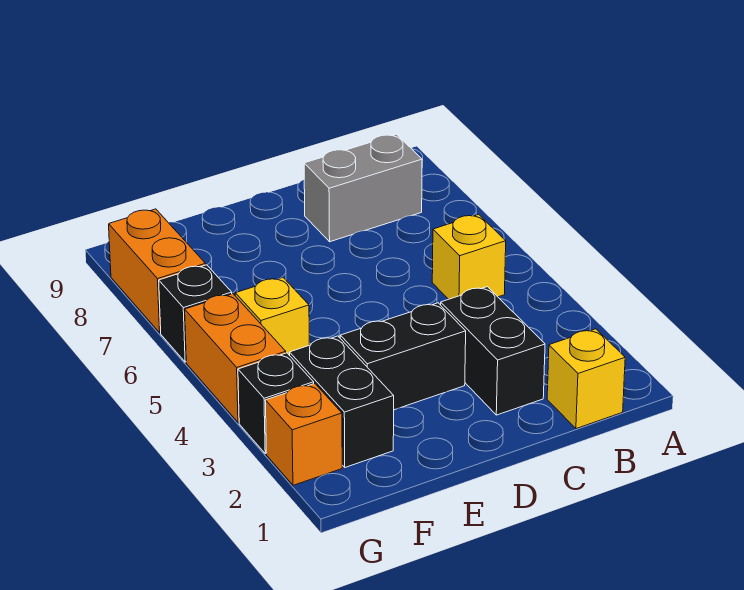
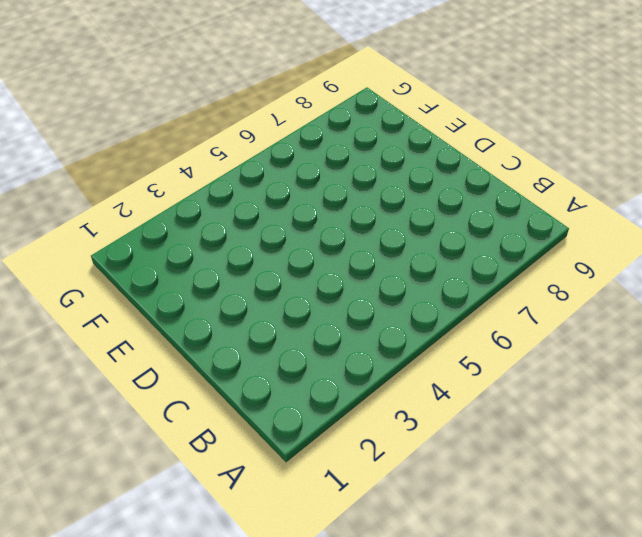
none -> yellow 1x1 brick [547,329,625,429]
none -> yellow 1x1 brick [432,214,506,299]
none -> grey 1x2 brick [304,134,422,242]

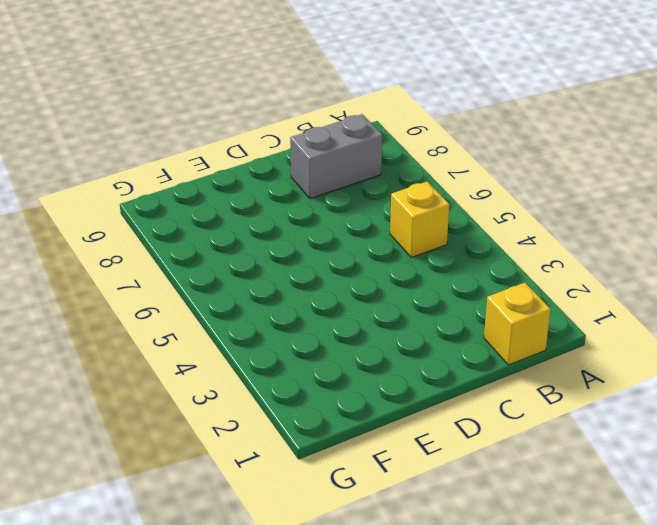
none -> black 1x2 brick [441,287,545,415]
none -> black 1x2 brick [340,303,466,410]
none -> black 1x2 brick [290,336,394,467]

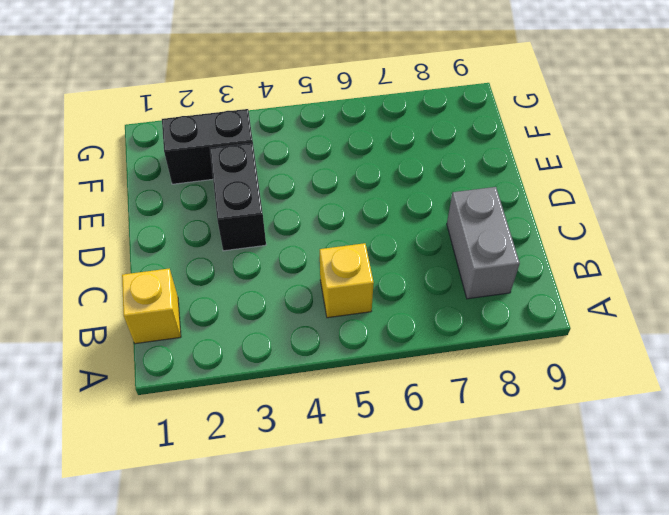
none -> black 1x2 brick [441,287,545,415]
none -> yellow 1x1 brick [235,278,309,355]
none -> orange 1x1 brick [265,384,342,485]

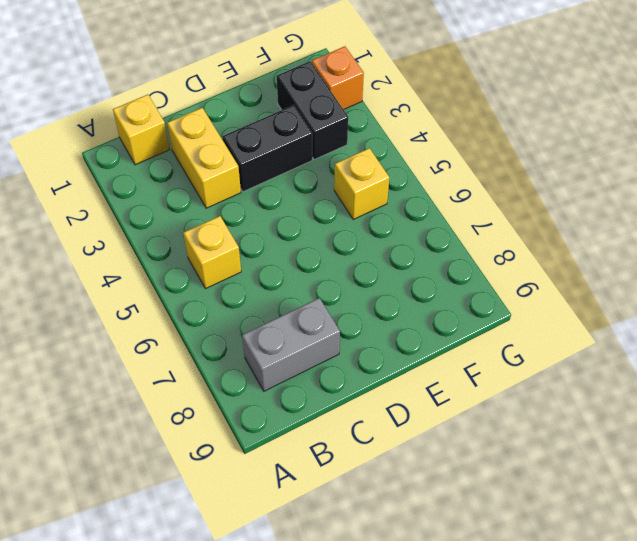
yellow 1x2 brick [167,108,241,208] -> black 1x2 brick [441,287,545,415]
none -> black 1x1 brick [238,353,314,454]
none -> orange 1x2 brick [185,294,286,423]
none -> black 1x1 brick [159,265,232,362]

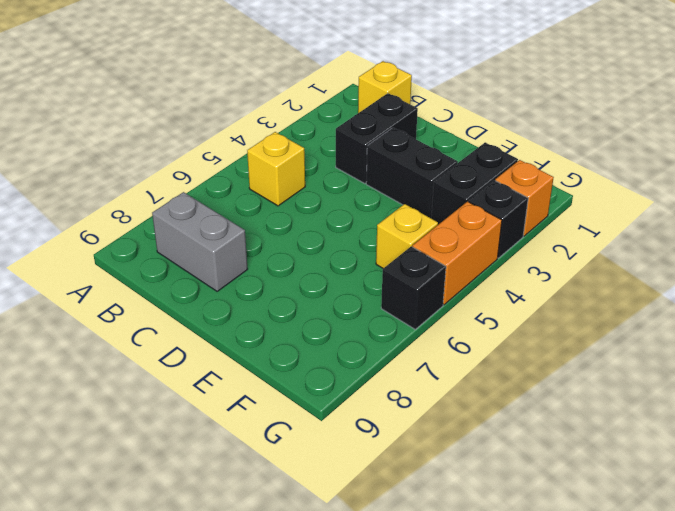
none -> orange 1x2 brick [109,209,206,333]

